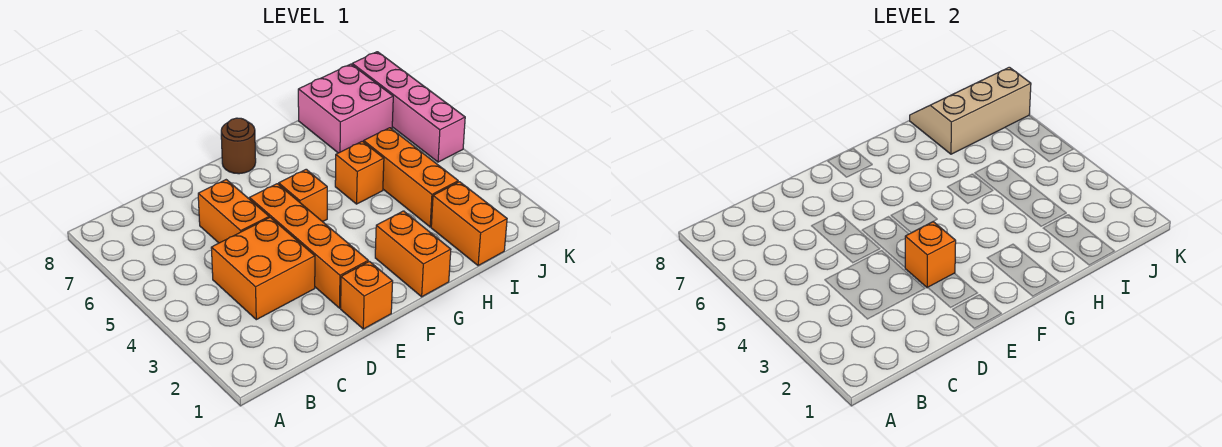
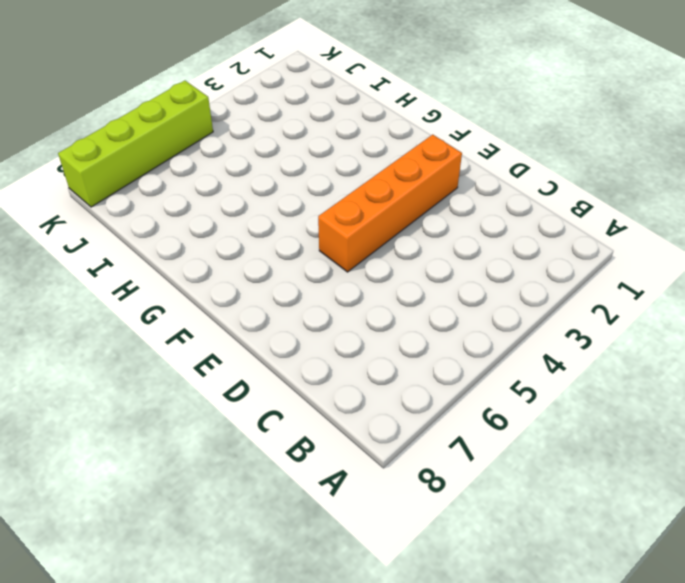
lime 1x4 brick [58,81,213,207] -> pink 1x4 brick [352,52,465,162]
none -> orange 2x2 brick [211,217,315,320]
none -> orange 1x2 brick [198,180,269,243]
none -> orange 1x1 brick [341,261,393,329]

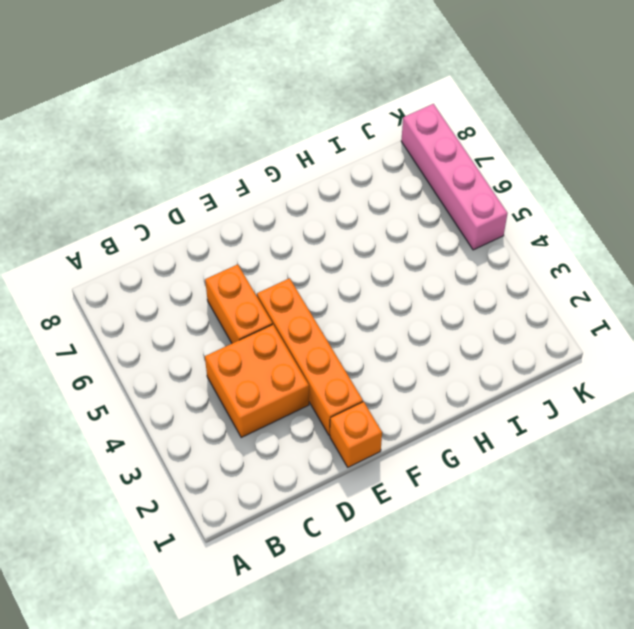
none -> orange 1x1 brick [279,169,327,222]
none -> brown 1x1 round brick [221,118,256,174]
none -> orange 1x2 brick [375,211,451,297]

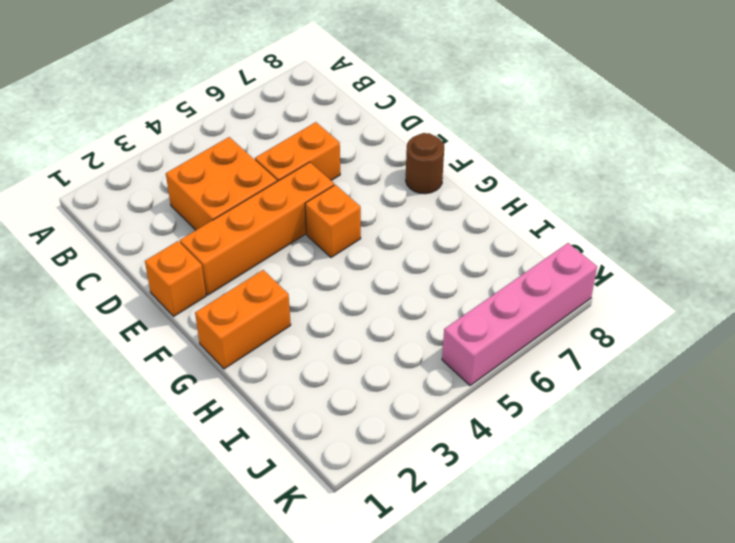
none -> orange 1x1 brick [335,141,384,204]
none -> orange 1x2 brick [431,182,507,266]
none -> orange 1x3 brick [364,128,458,227]

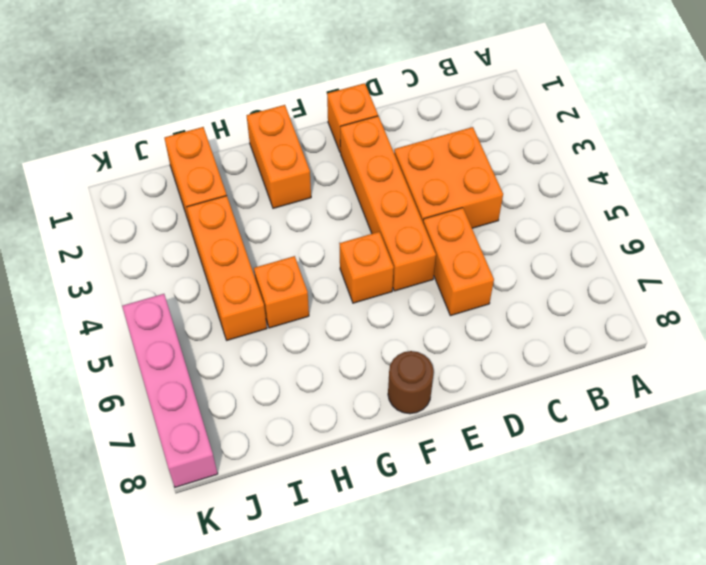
none -> pink 2x2 brick [298,64,393,153]
none -> orange 1x1 brick [905,222,956,288]
none -> tan 2x3 slope [910,67,1031,154]

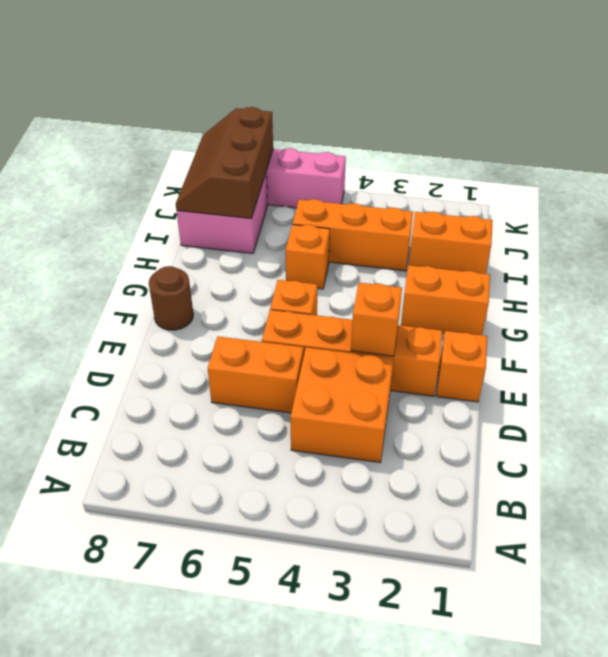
brown 2x3 slope [176,107,273,218] -> tan 2x3 slope [910,67,1031,154]

